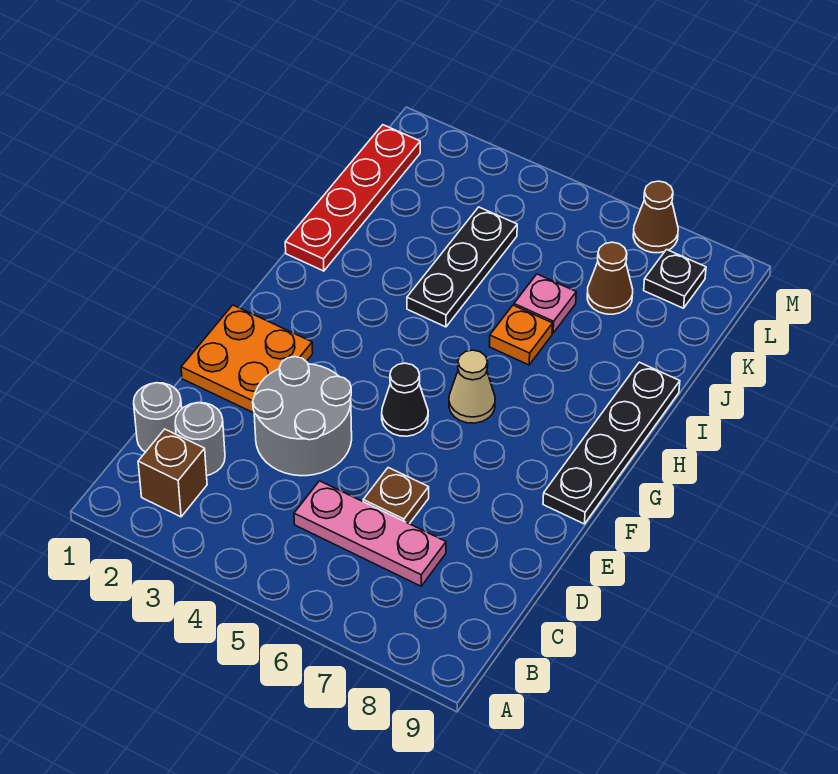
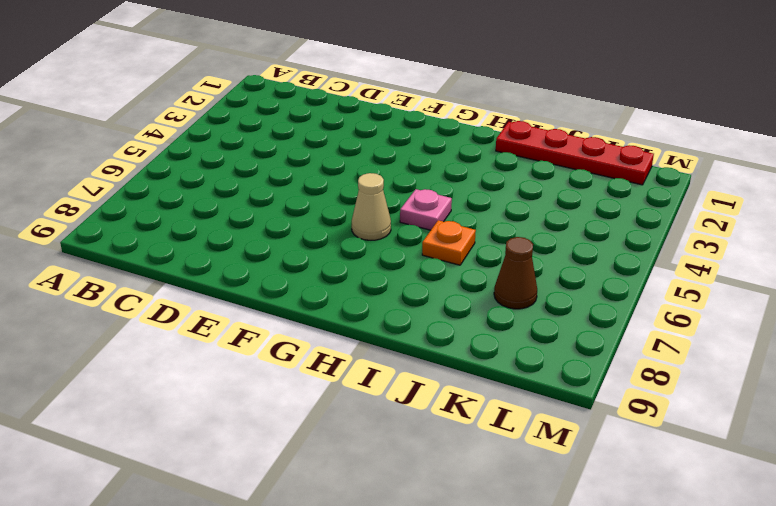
pink 1x1 plate [400,189,452,230] -> pink 1x1 plate moved to [514,274,576,333]
none -> brown 1x1 brick [138,429,207,517]
none -> grey 1x1 round brick [134,383,182,452]
none -> grey 1x1 round brick [175,403,225,475]

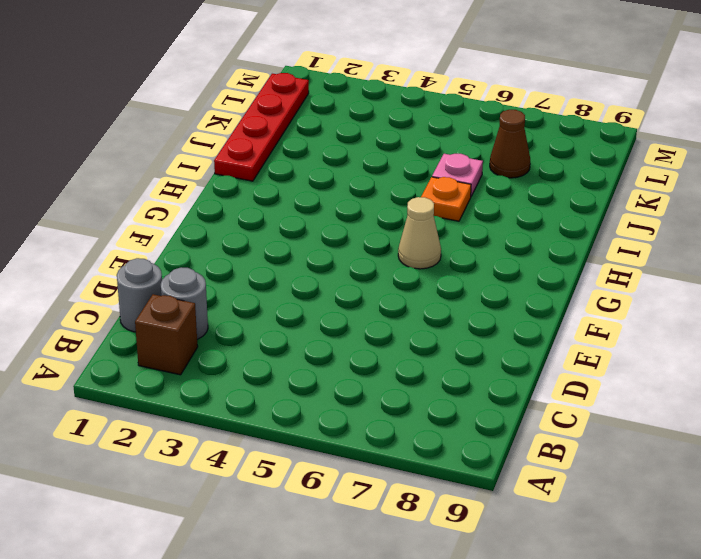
none -> pink 1x3 plate [294,481,446,586]
none -> grey 2x2 round brick [253,357,352,476]
none -> brown 1x1 plate [363,468,429,524]

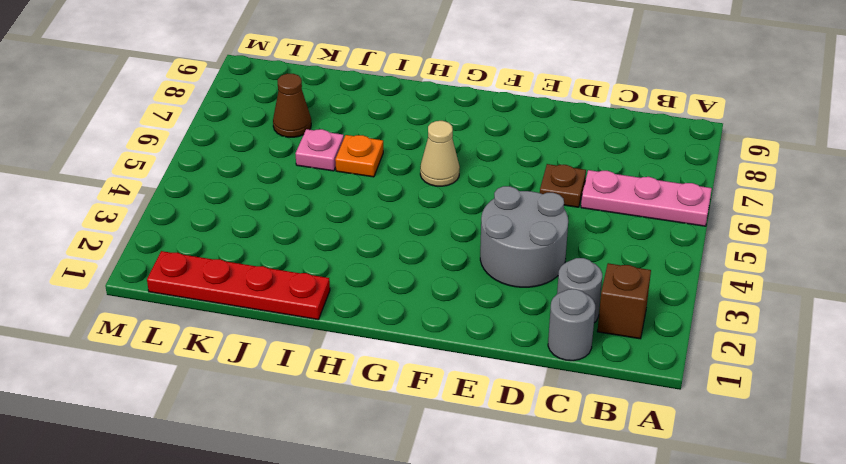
pink 1x3 plate [581,170,712,226] -> pink 1x3 plate turned to [294,481,446,586]
none -> orange 2x2 plate [181,305,313,413]
none -> black 1x1 cone [382,363,428,436]
none -> black 1x4 plate [543,362,680,524]

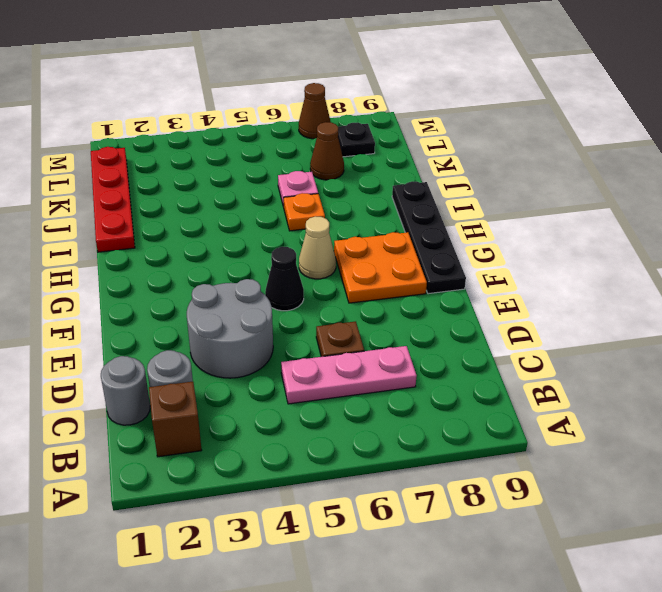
orange 2x2 plate [334,232,427,303] -> orange 2x2 plate moved to [181,305,313,413]
none -> black 1x3 plate [407,207,517,327]

